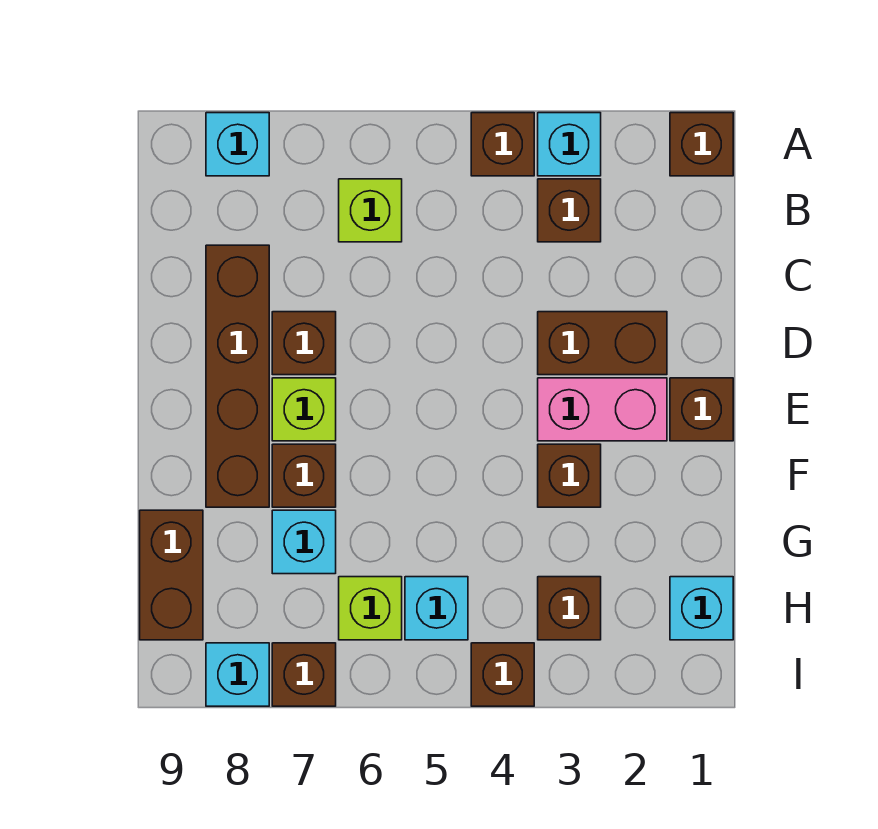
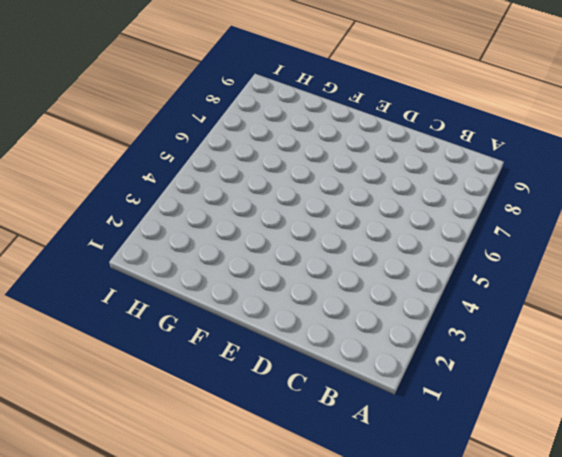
none -> brown 1x1 brick [670,113,733,176]
none -> cyan 1x1 brick [538,113,601,176]
none -> brown 1x1 brick [471,113,534,176]

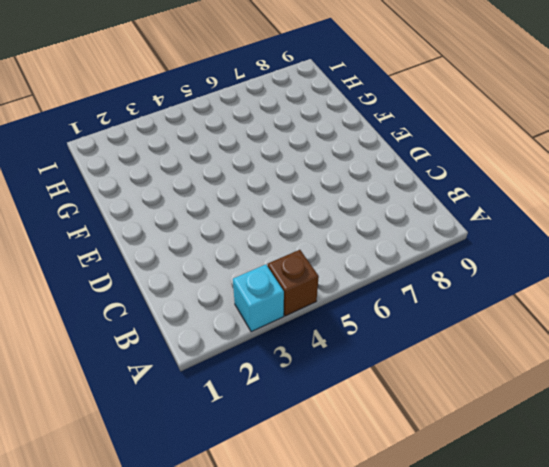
none -> brown 1x1 brick [670,113,733,176]
none -> cyan 1x1 brick [206,113,269,176]
none -> brown 1x1 brick [538,179,601,242]

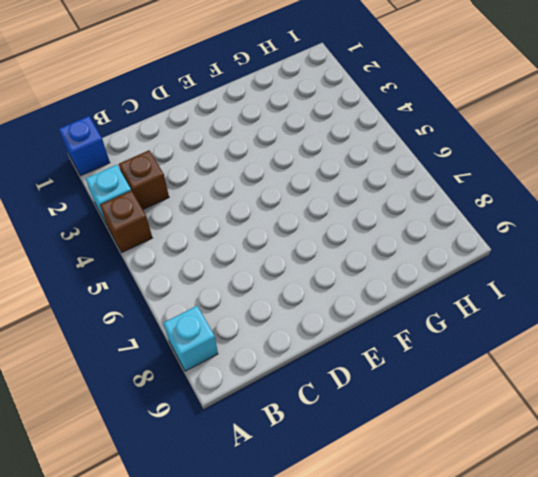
blue 1x1 brick [59,116,110,176] -> brown 1x1 brick [670,113,733,176]
none -> lime 1x1 brick [339,179,402,242]
none -> brown 1x4 brick [206,245,269,507]
none -> brown 1x2 brick [538,312,667,375]

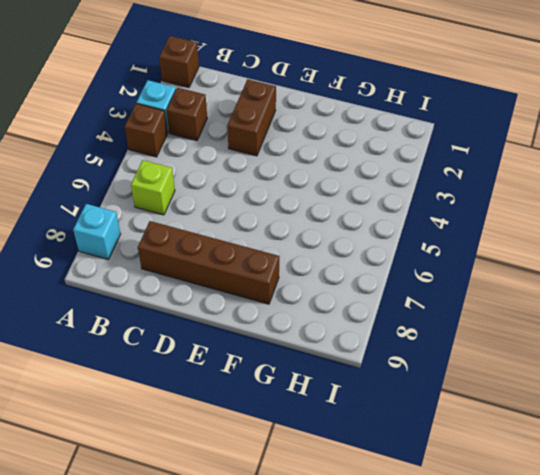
none -> brown 1x1 brick [272,312,336,375]
none -> brown 1x1 brick [670,378,733,441]
none -> pink 1x2 brick [538,378,667,441]

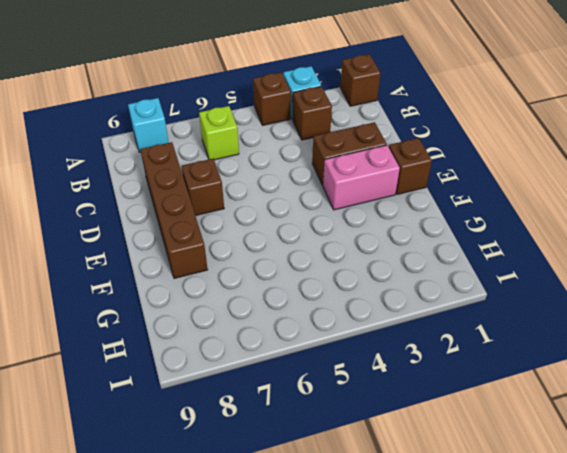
none -> lime 1x1 brick [272,378,336,441]
none -> brown 1x1 brick [538,444,601,507]
none -> brown 1x1 brick [272,444,336,507]

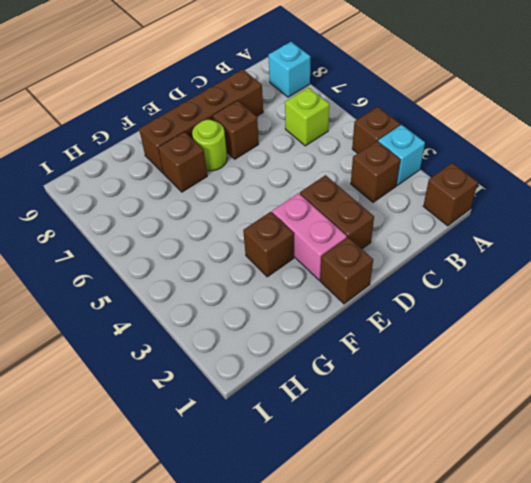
lime 1x1 round brick [192,120,227,171] -> lime 1x1 brick [272,378,336,441]
none -> cyan 1x1 brick [272,510,336,574]
none -> brown 1x2 brick [140,510,203,640]
none -> cyan 1x1 brick [670,577,733,640]

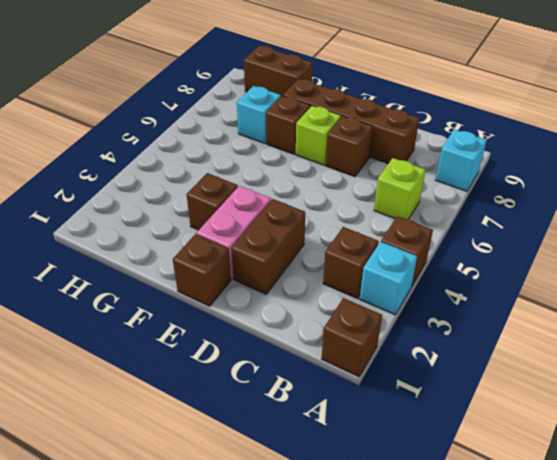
none -> cyan 1x1 brick [670,577,733,640]
none -> brown 1x1 brick [538,577,601,640]
none -> cyan 1x1 brick [405,577,468,640]

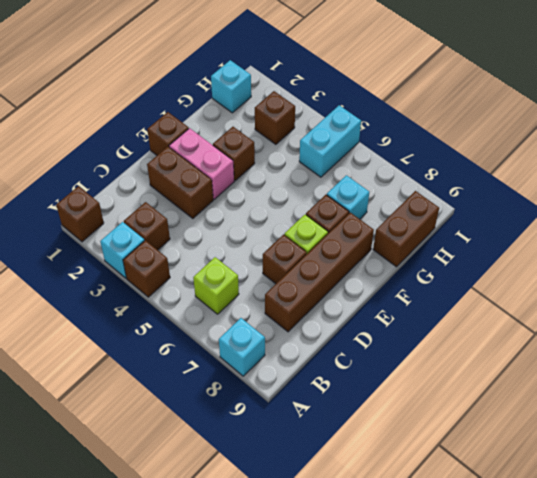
cyan 1x2 brick [299,105,361,177] -> cyan 1x1 brick [405,577,468,640]
none -> lime 1x1 brick [339,577,402,640]
none -> brown 1x1 brick [471,643,534,706]
none -> brown 1x1 brick [272,643,336,706]

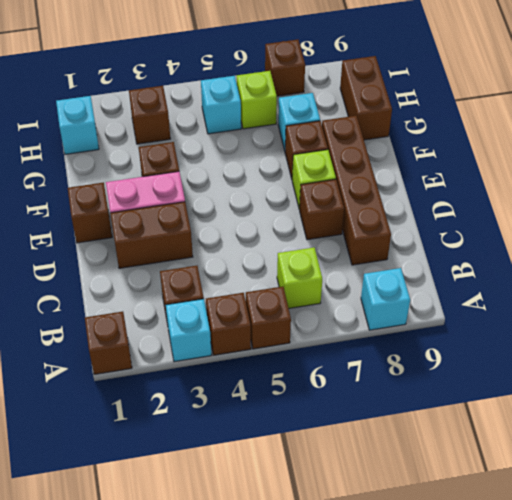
brown 1x1 brick [246,287,291,349] -> brown 1x1 brick moved to [471,643,534,706]
none -> cyan 1x1 brick [206,643,269,706]

